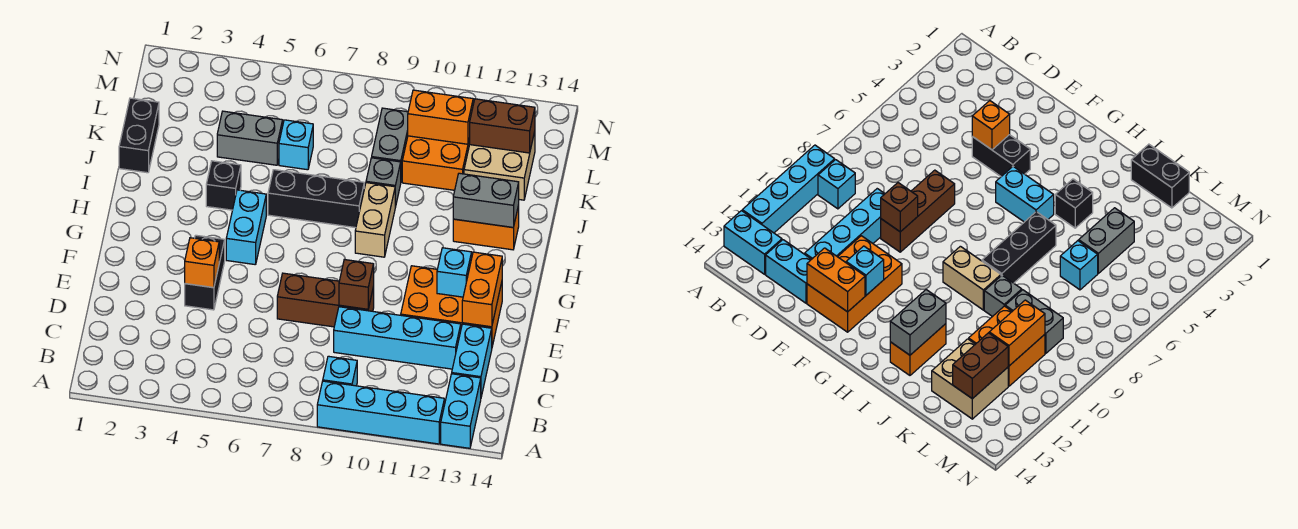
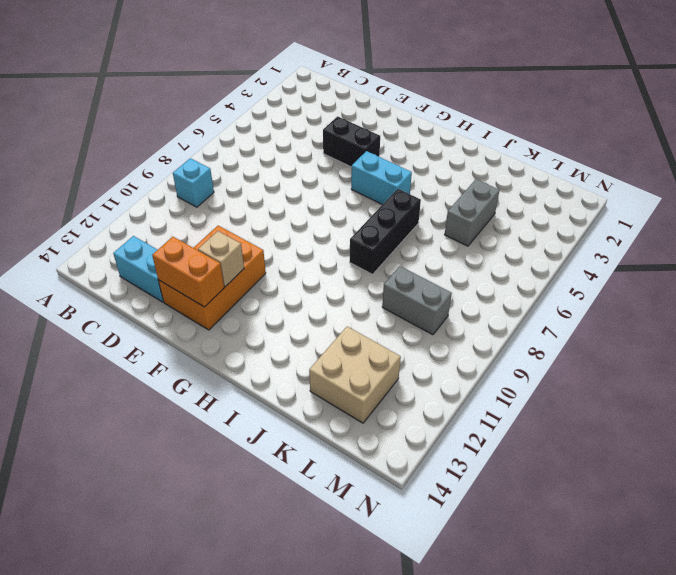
tan 1x1 brick [198,231,244,287] -> cyan 1x1 brick [437,248,472,297]
none -> cyan 1x4 brick [317,381,444,444]
none -> cyan 1x2 brick [441,374,481,448]
none -> cyan 1x4 brick [334,307,461,369]

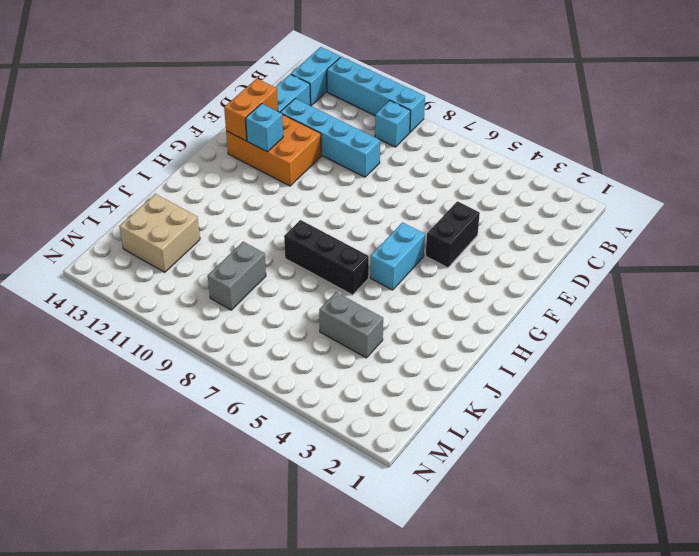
none -> brown 1x3 brick [277,273,374,327]
none -> tan 1x2 brick [355,183,395,257]
none -> black 1x1 brick [206,161,241,210]

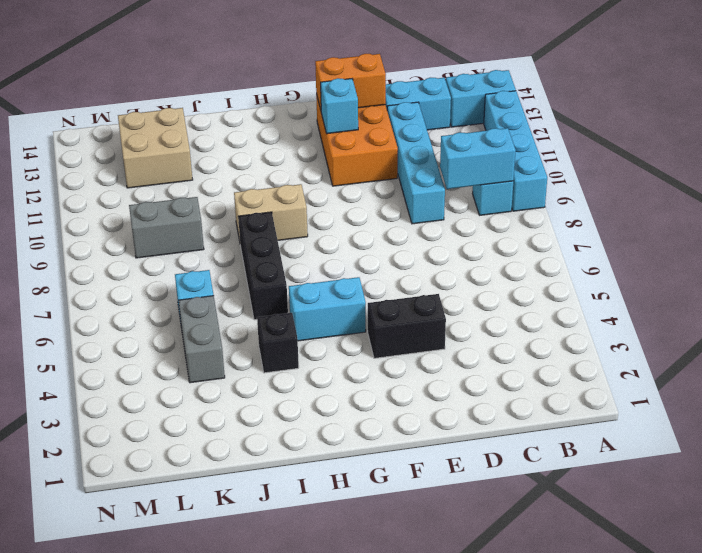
cyan 1x2 brick [440,128,516,189] -> none
none -> brown 1x3 brick [277,273,374,327]
none -> orange 1x2 brick [453,205,519,250]
none -> black 1x2 brick [119,98,159,173]

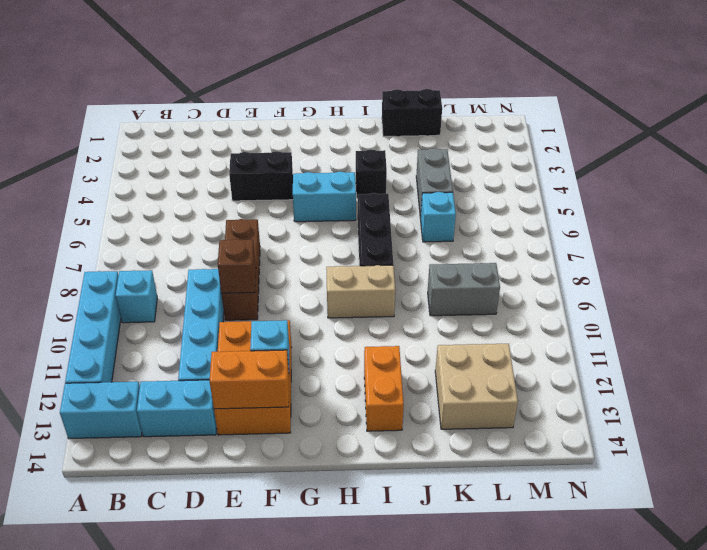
none -> grey 1x1 brick [366,158,401,207]
none -> orange 2x2 brick [402,136,470,190]
none -> orange 1x1 brick [185,238,219,288]

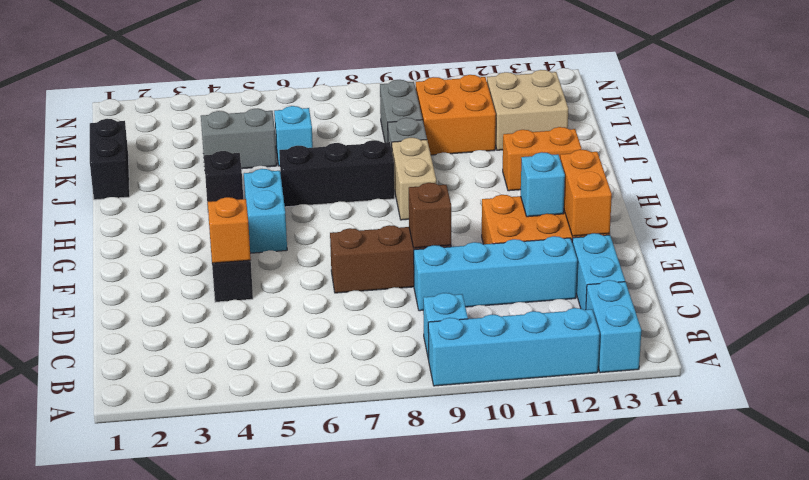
none -> grey 1x2 brick [453,173,519,228]
none -> orange 1x2 brick [408,90,473,144]
none -> brown 1x2 brick [470,99,535,153]

